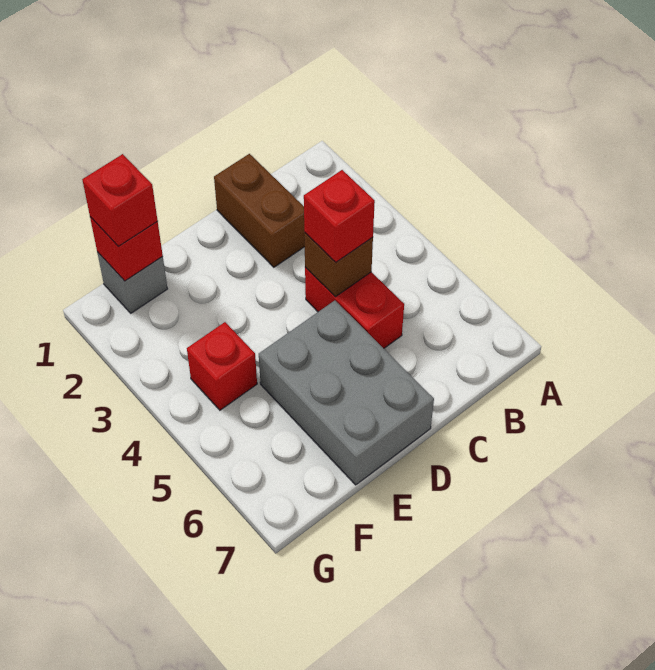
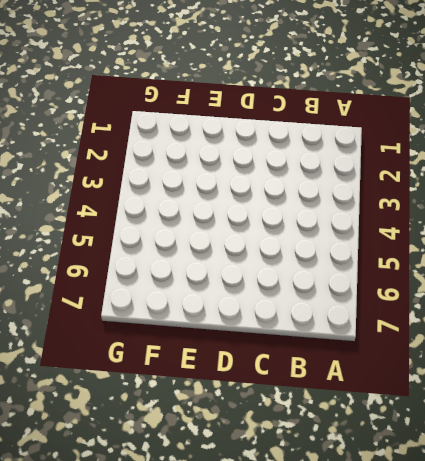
none -> brown 1x2 brick [214,154,305,267]
none -> red 1x2 brick [305,267,404,348]

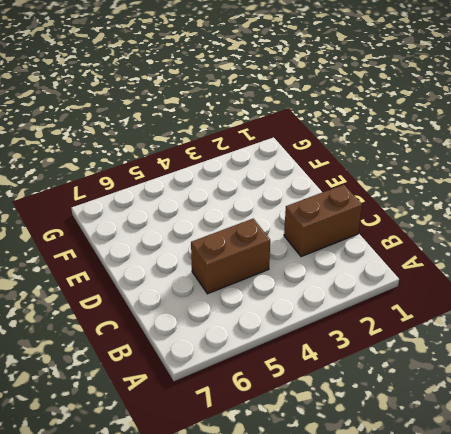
brown 1x2 brick [191,219,270,294] -> red 1x2 brick [305,267,404,348]
none -> grey 2x3 brick [259,301,434,485]
none -> grey 1x1 brick [97,252,168,313]

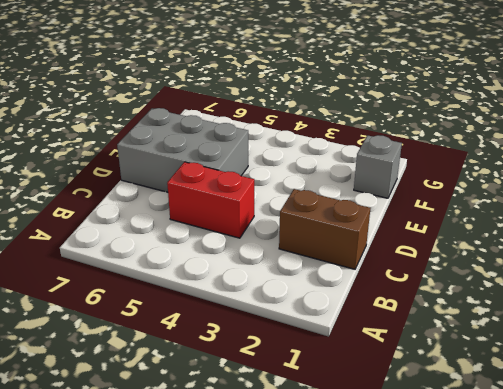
none -> red 1x1 brick [187,322,257,410]
none -> brown 1x1 brick [304,233,373,297]

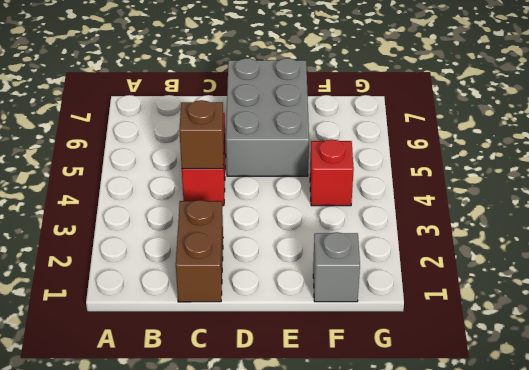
none -> red 1x1 brick [90,217,163,281]
none -> red 1x1 brick [304,170,375,262]

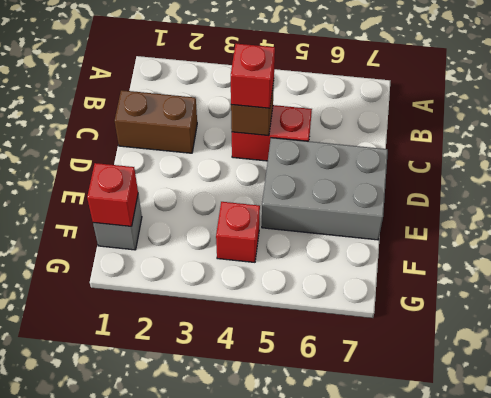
none -> red 1x1 brick [82,154,158,247]

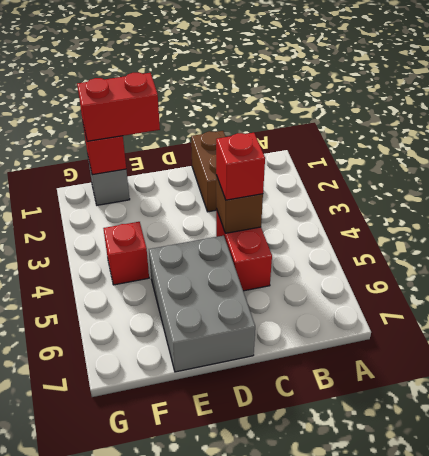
red 1x2 brick [77,73,160,141] -> red 1x1 brick [82,154,158,247]

